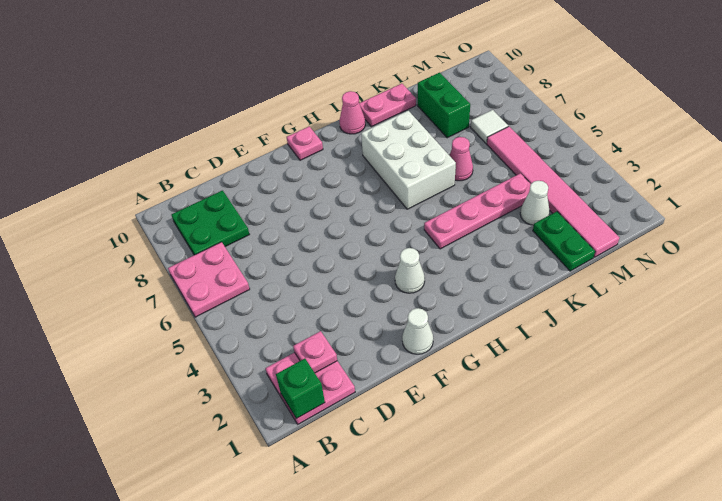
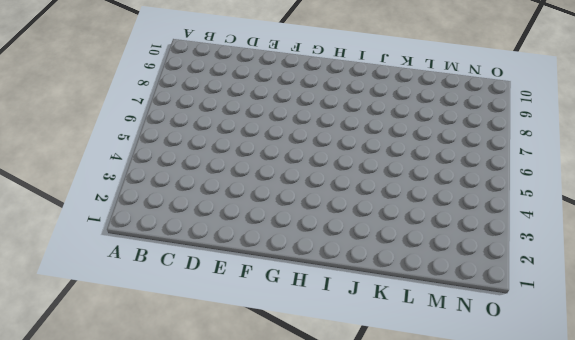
none -> pink 2x2 plate [168,242,250,317]
none -> pink 2x2 plate [265,352,355,424]
none -> green 2x2 plate [172,191,249,255]

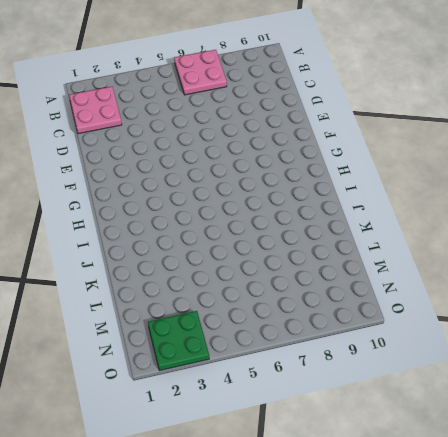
green 2x2 plate [148,311,209,371] -> green 2x2 plate moved to [172,191,249,255]
none -> white 1x1 cone [402,308,433,354]
none -> white 1x1 cone [395,248,425,293]
none -> pink 1x1 plate [287,126,323,160]

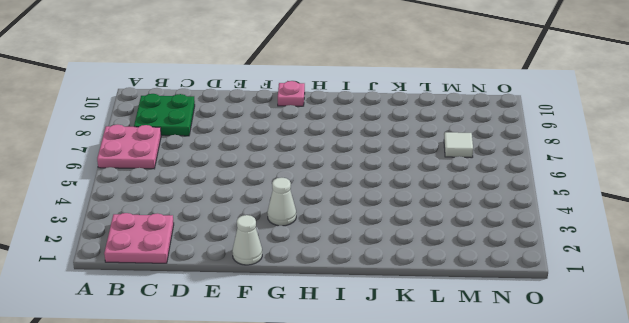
none -> pink 1x4 plate [424,173,531,249]
none -> white 2x3 brick [361,111,456,209]
none -> pink 1x1 cone [339,91,365,134]

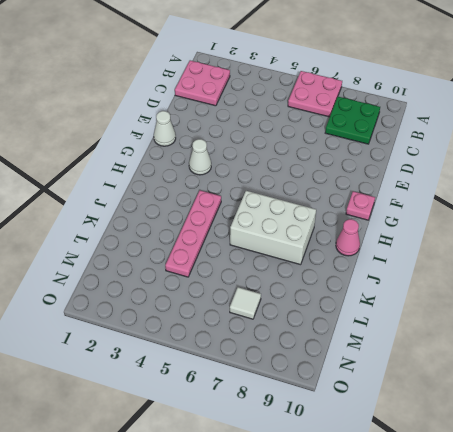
none -> pink 1x2 plate [359,84,416,127]
none -> pink 1x1 cone [449,137,473,181]
none -> green 1x2 plate [533,212,595,271]

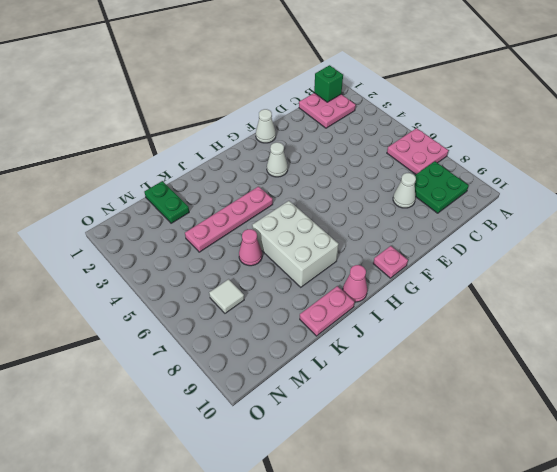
white 1x1 cone [393,173,416,208] -> white 1x1 cone moved to [520,181,550,225]
none -> green 1x2 brick [418,73,470,138]
none -> pink 1x6 tile [487,126,619,257]
none -> pink 1x1 plate [293,331,337,373]

